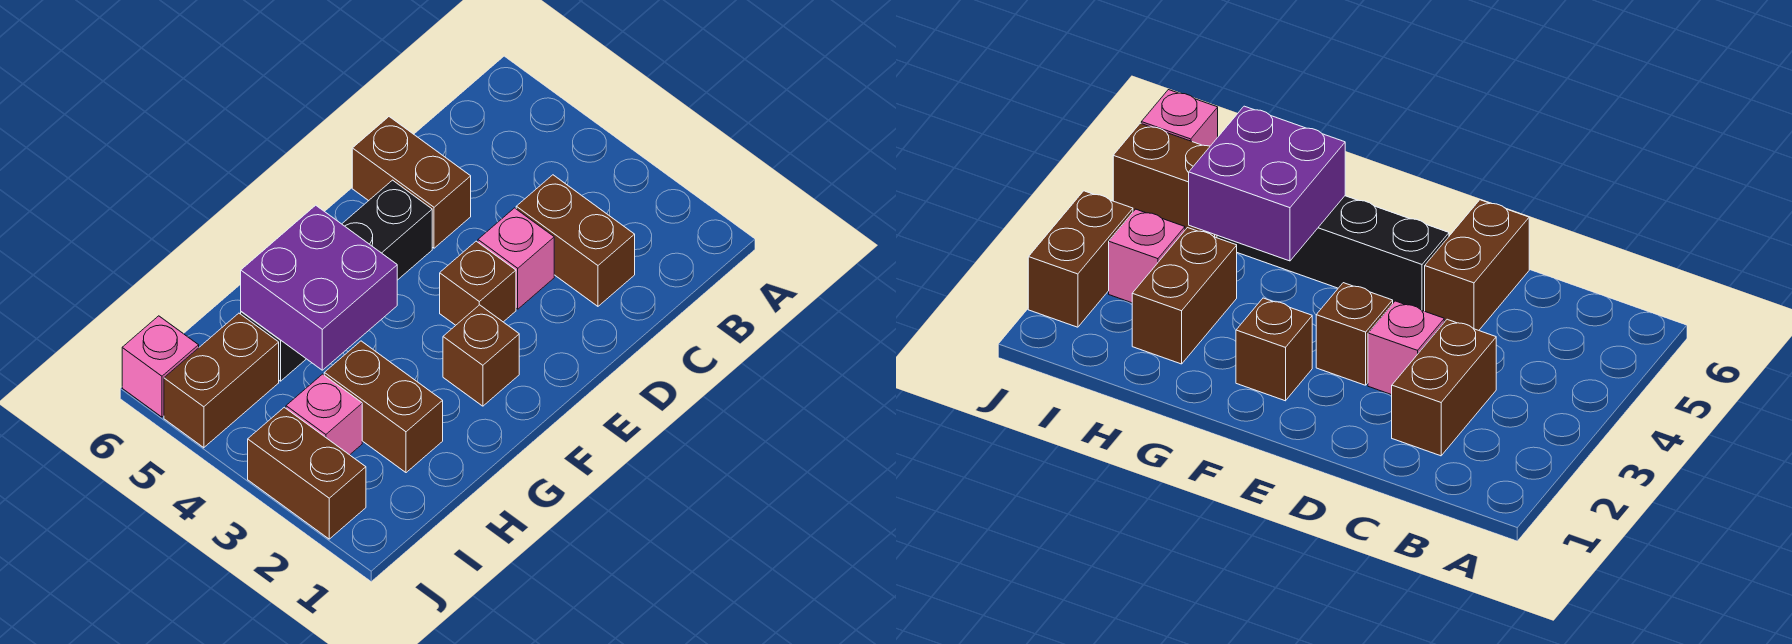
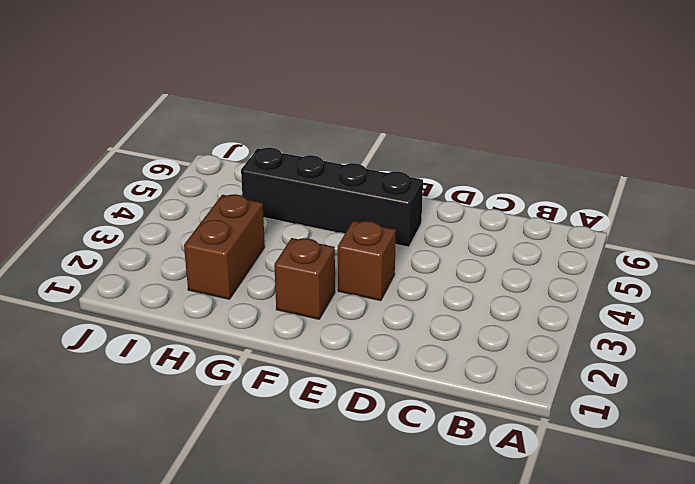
none -> brown 1x2 brick [516,175,635,306]
none -> pink 1x1 brick [478,208,554,309]
none -> brown 1x2 brick [352,117,471,248]

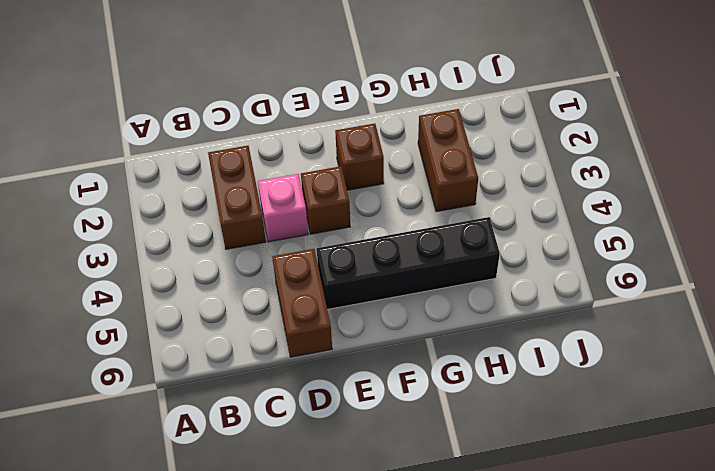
none -> pink 1x1 brick [286,374,362,455]
none -> brown 1x2 brick [164,313,279,448]
none -> brown 1x2 brick [248,407,366,539]

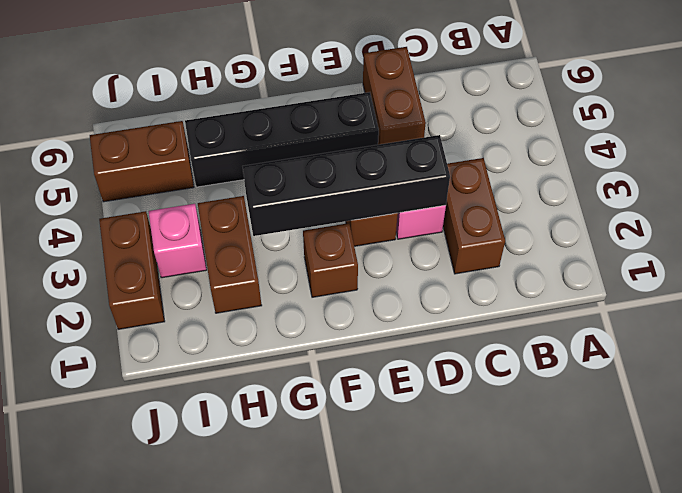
black 1x4 brick [243,135,450,236] -> none
none -> pink 1x1 brick [122,316,199,417]
none -> purple 2x2 brick [241,205,397,370]

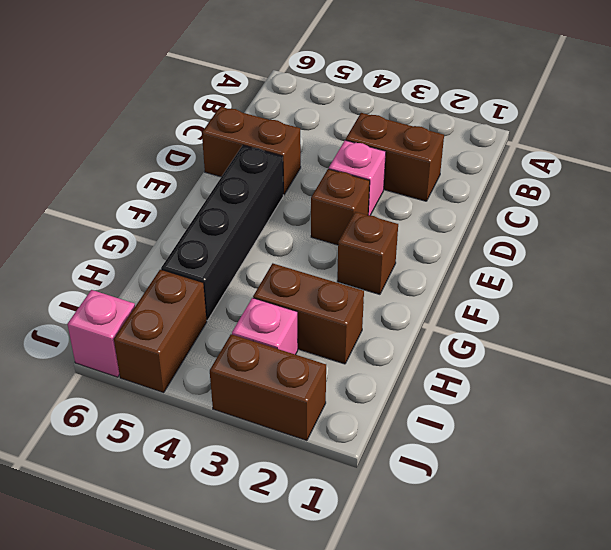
none -> purple 2x2 brick [241,205,397,370]

